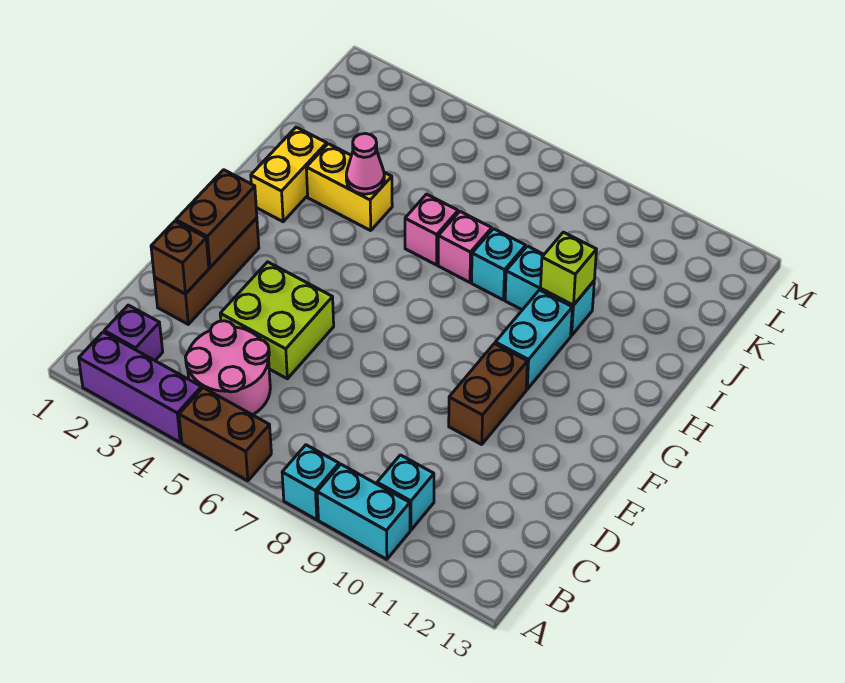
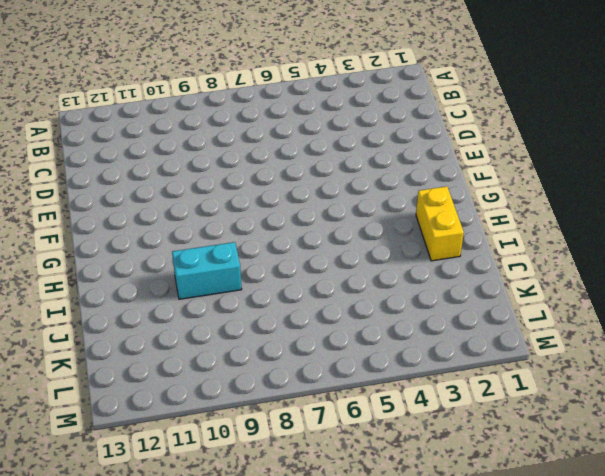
none -> purple 1x3 brick [79,332,202,442]
none -> brown 1x2 brick [179,388,271,481]
none -> cyan 1x1 brick [282,445,339,520]

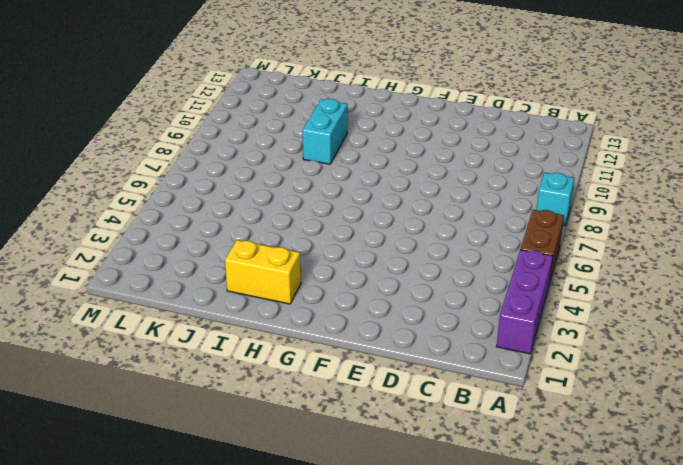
none -> cyan 1x2 brick [317,464,410,559]
none -> purple 1x1 brick [104,305,163,360]
none -> pink 2x2 round brick [186,321,270,415]

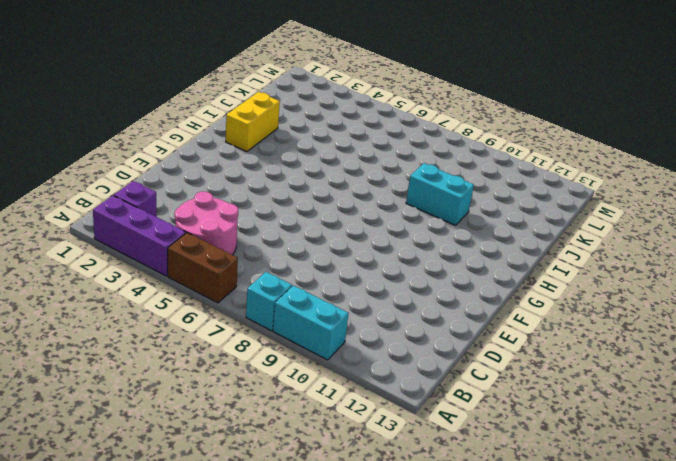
none -> cyan 1x1 brick [377,455,434,530]
none -> brown 1x3 brick [154,218,259,324]
none -> lime 2x2 brick [220,262,334,379]

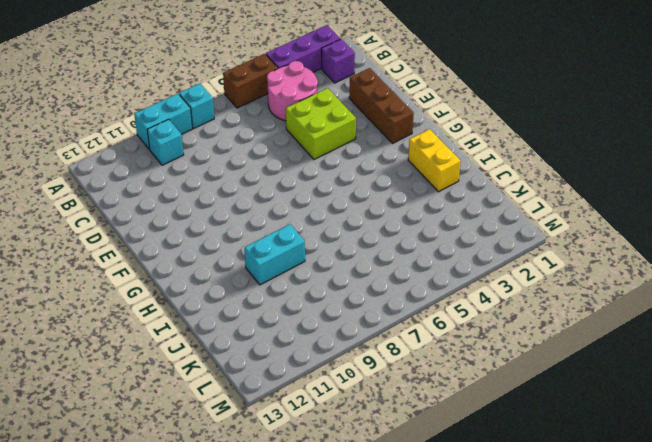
none -> brown 1x2 brick [449,343,528,444]
none -> cyan 1x2 brick [495,290,572,389]
none -> yellow 1x2 brick [306,144,392,230]

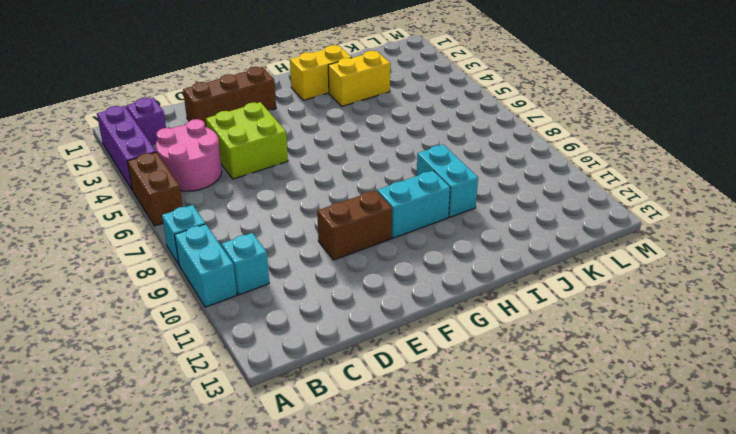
yellow 1x2 brick [328,51,390,106] -> yellow 1x2 brick turned to [306,144,392,230]
none -> pink 1x1 brick [405,194,458,265]
none -> pink 1x1 brick [438,212,492,282]
none -> cyan 1x1 brick [472,229,526,300]

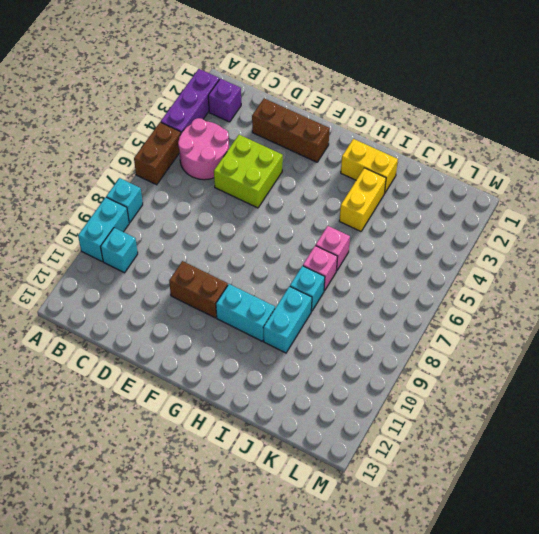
none -> brown 1x1 brick [151,221,209,294]
none -> brown 1x2 brick [176,170,257,267]
none -> pink 1x1 cone [346,134,384,194]

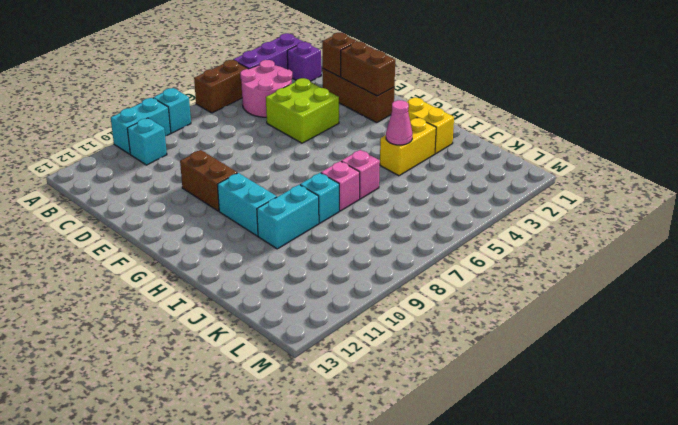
none -> lime 1x1 brick [541,232,597,305]

